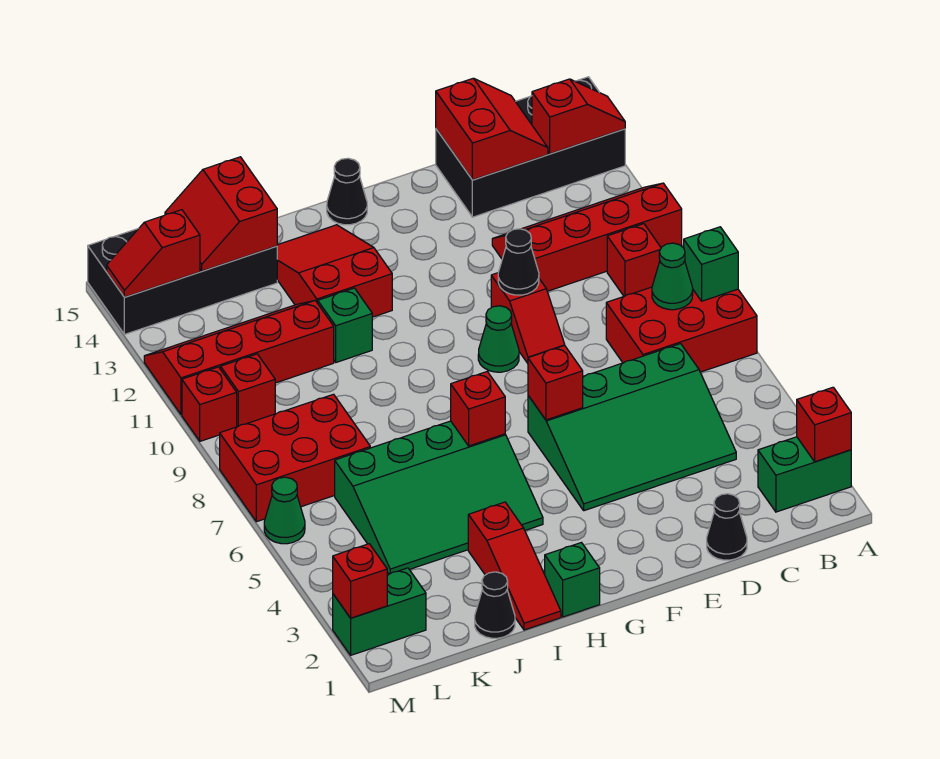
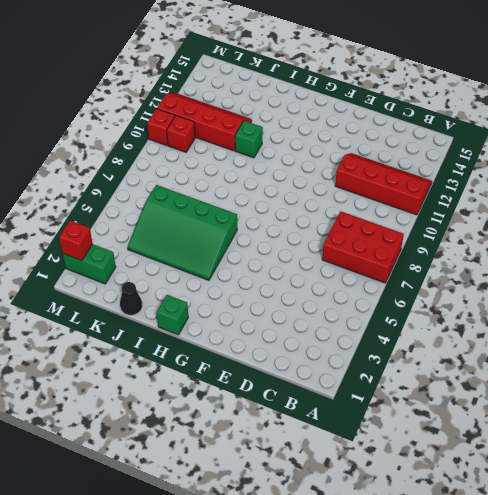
none -> green 1x2 brick [758,437,851,512]
none -> black 2x4 brick [436,77,625,217]
none -> red 1x1 brick [607,224,661,296]
none -> green 3x4 slope [528,344,736,511]

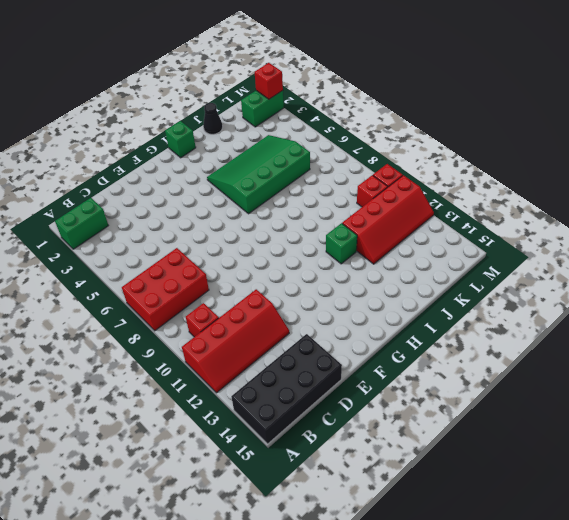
none -> green 3x4 slope [528,344,736,511]
none -> black 1x1 cone [707,494,747,560]
none -> red 1x2 slope [491,273,565,363]
none -> green 1x1 cone [478,306,519,372]

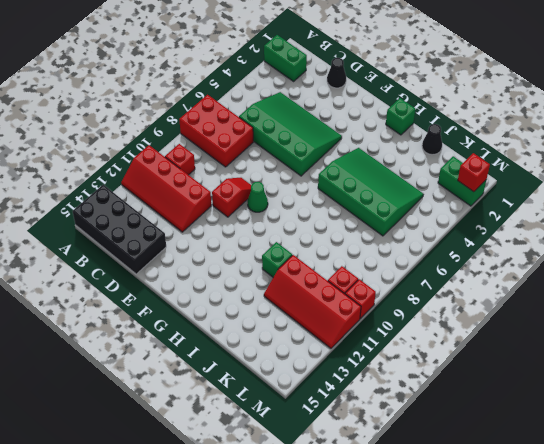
none -> black 1x1 cone [327,158,367,225]
none -> red 2x3 slope [277,225,392,317]
none -> red 1x3 slope [468,502,561,630]
none -> black 2x4 brick [88,228,277,334]

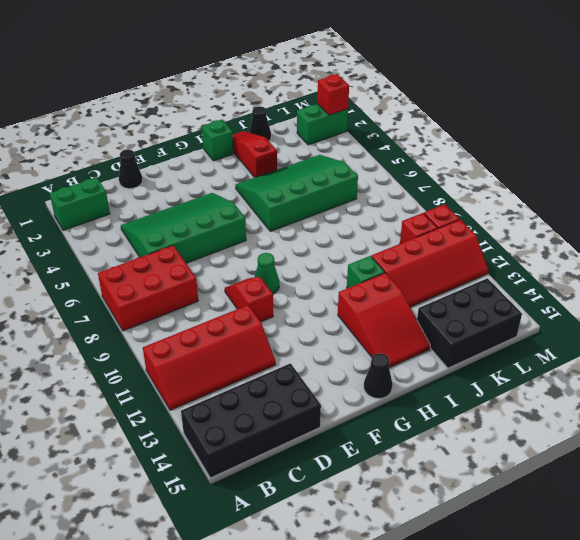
black 2x3 brick [417,278,522,368] -> black 2x4 brick [88,228,277,334]
none -> red 1x1 brick [607,224,661,296]
none -> red 2x3 brick [220,394,370,522]
none -> green 1x1 cone [264,477,305,544]
none -> red 1x1 brick [797,387,851,462]

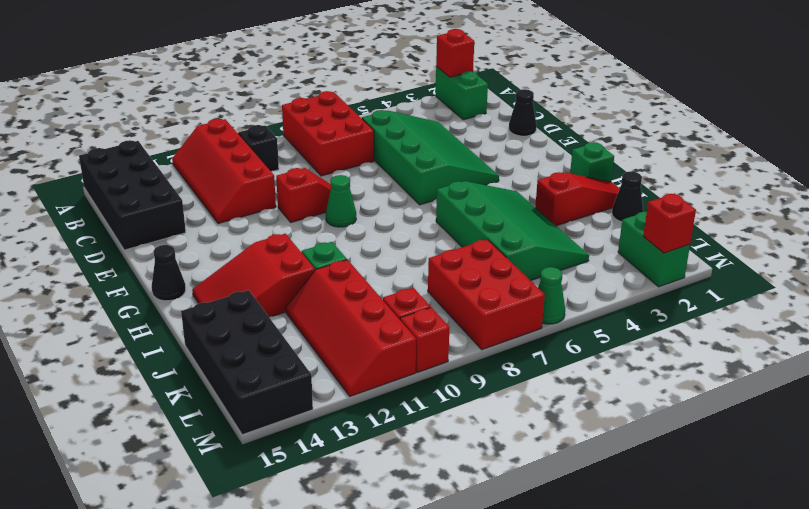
black 1x1 brick [238,125,279,171] -> red 1x1 brick [607,224,661,296]
none -> green 1x1 brick [684,227,738,301]
none -> red 1x2 slope [532,79,625,154]
none -> green 1x1 cone [652,243,693,310]
none -> red 2x2 slope [436,78,548,180]

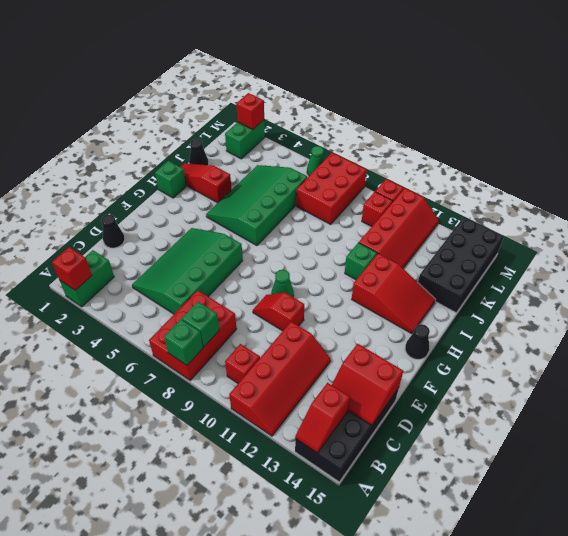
green 1x1 brick [182,302,219,347] -> green 1x1 cone [652,243,693,310]
none -> black 1x1 cone [498,229,539,295]
none -> red 1x1 brick [528,345,583,420]
none -> red 1x1 brick [451,372,505,446]
none -> red 2x2 slope [165,157,277,271]

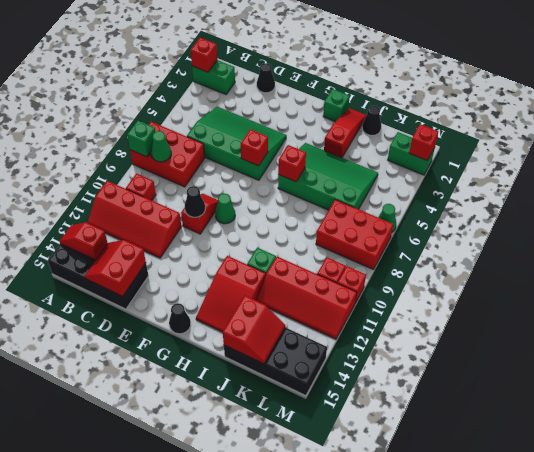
none -> red 1x2 slope [107,210,200,297]

